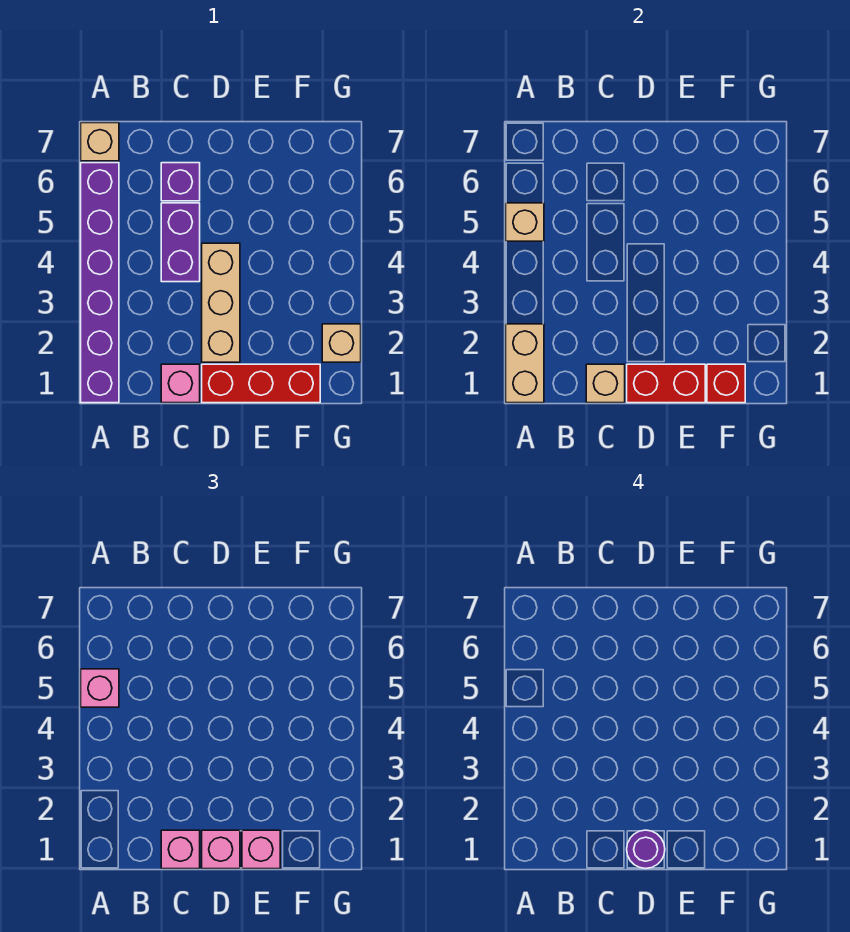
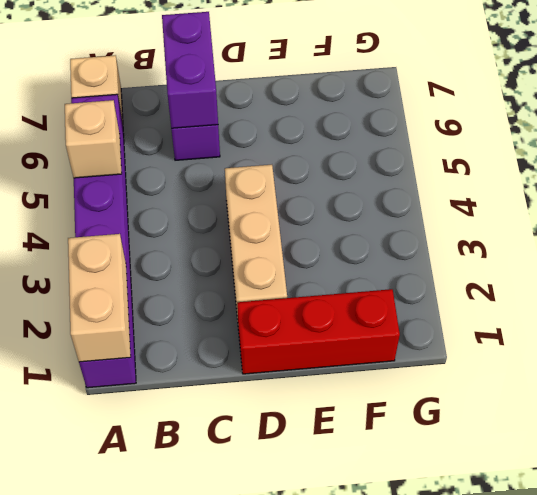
purple 1x2 brick [162,12,218,128] -> purple 1x2 brick moved to [161,203,200,282]
none -> pink 1x1 brick [161,364,200,403]
none -> tan 1x1 brick [322,324,361,362]
none -> tan 1x1 brick [586,364,625,403]

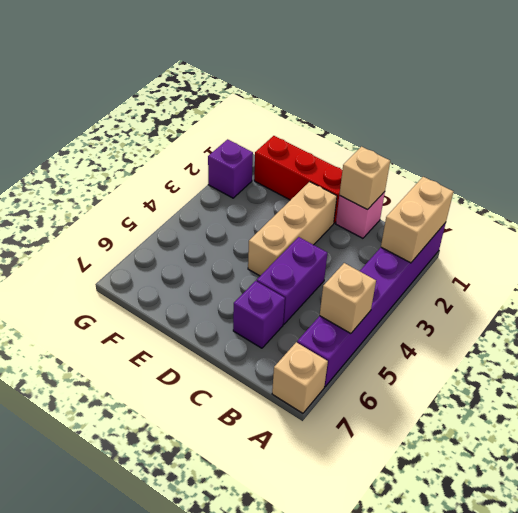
purple 1x1 brick [208,139,253,198] -> tan 1x1 brick [322,324,361,362]
none -> red 1x2 brick [627,364,705,403]
none -> red 1x1 brick [707,364,745,403]
none -> pink 1x1 brick [81,669,119,707]

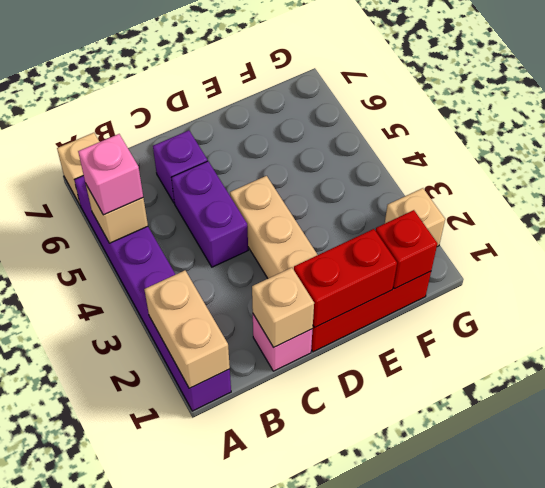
none -> pink 1x1 brick [161,830,200,869]
none -> pink 1x1 brick [202,830,240,869]
none -> pink 1x1 brick [242,830,280,869]

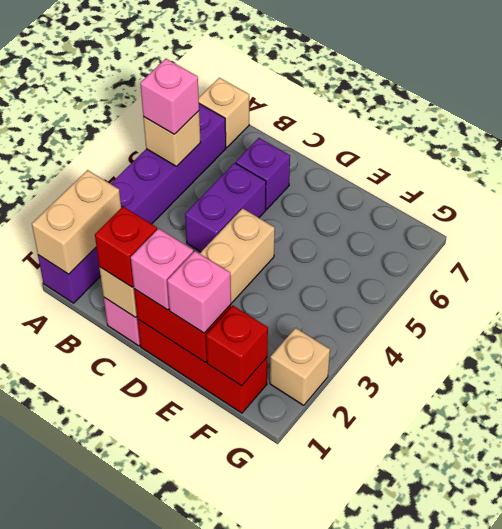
red 1x1 brick [95,207,157,287] -> pink 1x1 brick [161,830,200,869]
none -> purple 1x1 round brick [627,830,665,869]

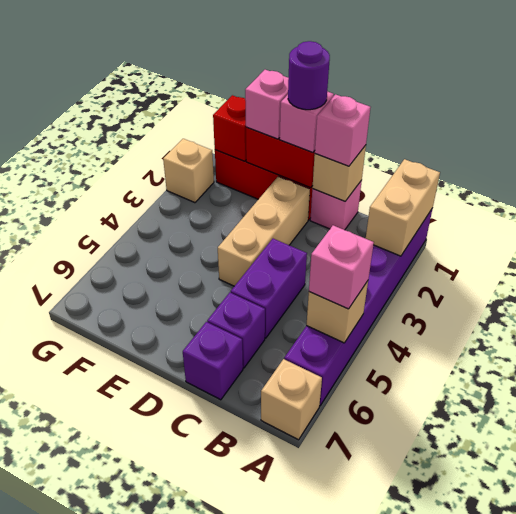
purple 1x1 brick [183,322,243,400] -> none

